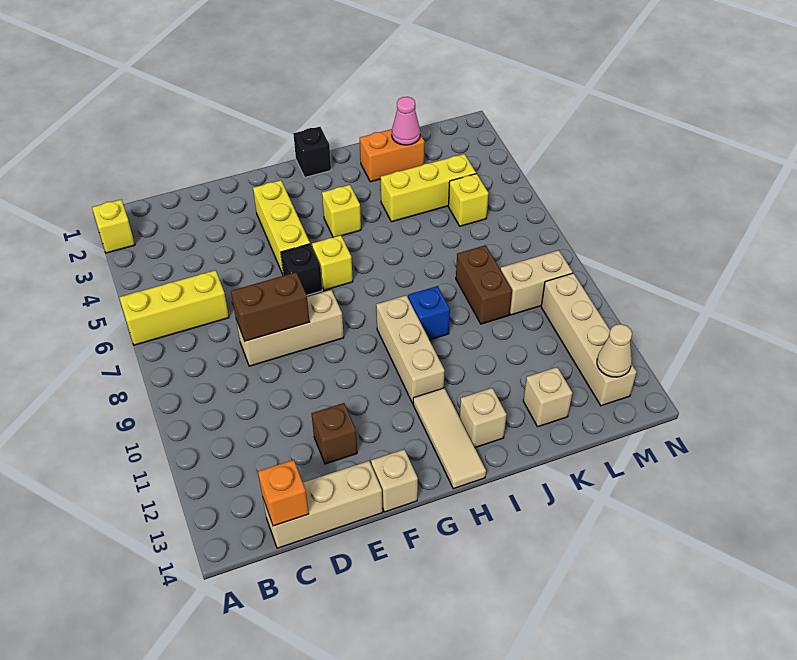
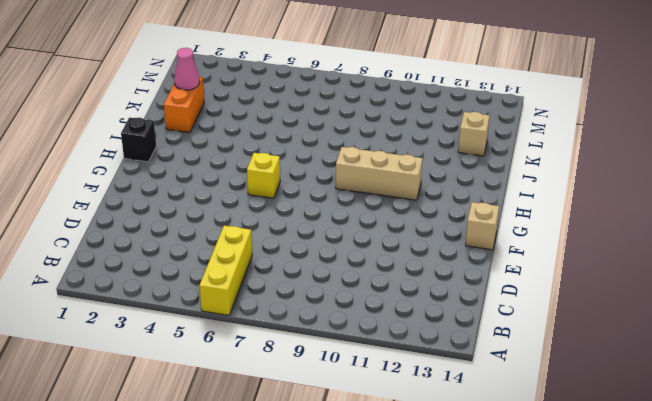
none -> yellow 1x1 brick [92,200,135,253]
none -> tan 1x3 brick [263,461,383,548]
none -> tan 1x3 brick [236,290,344,366]

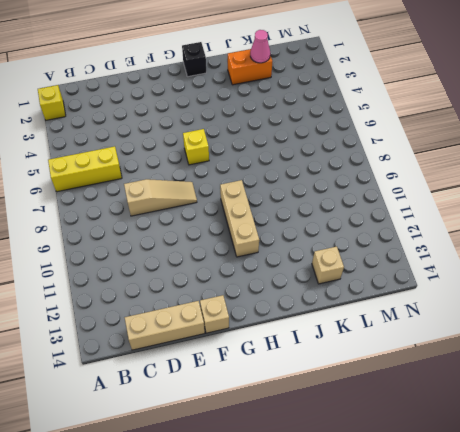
tan 1x3 slope [124,179,197,216] -> tan 1x3 brick [236,290,344,366]
none -> brown 1x1 brick [311,403,357,464]
none -> yellow 1x3 brick [253,180,310,276]
none -> black 1x1 brick [281,244,322,295]

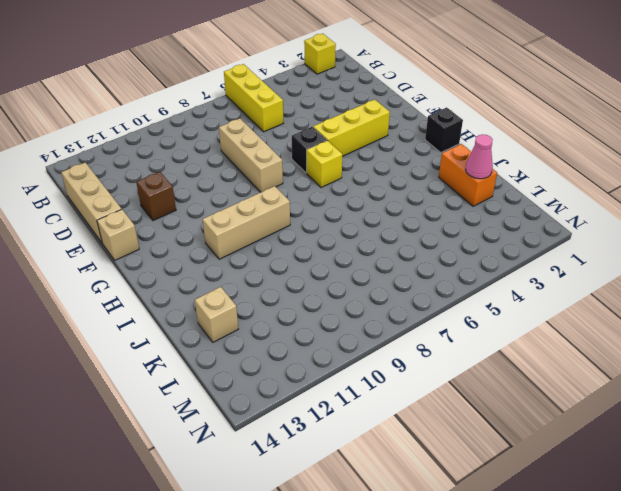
none -> yellow 1x1 brick [322,185,361,237]
none -> tan 1x3 tile [413,388,486,489]
none -> blue 1x1 brick [408,286,450,340]

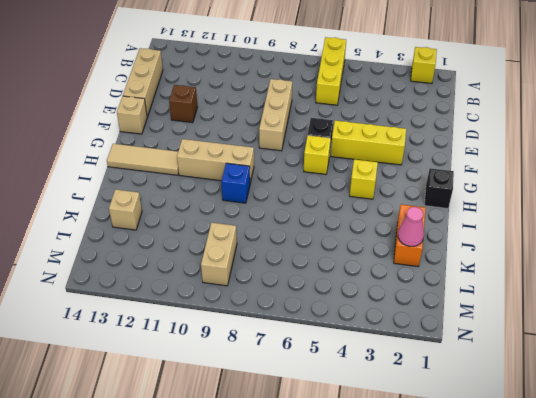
none -> tan 1x1 brick [459,388,507,448]
none -> yellow 1x3 brick [381,154,476,222]
none -> brown 1x2 brick [456,245,512,324]

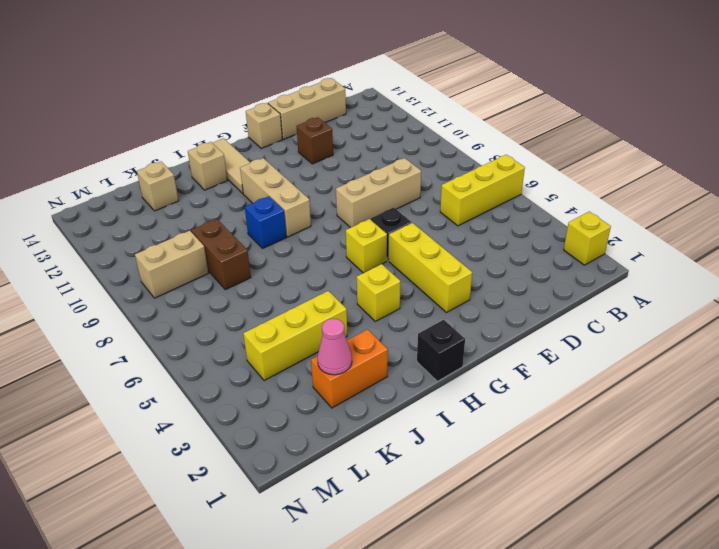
none -> yellow 1x1 brick [448,174,489,226]
none -> tan 1x4 brick [541,273,637,406]
none -> orange 1x1 brick [258,460,309,526]

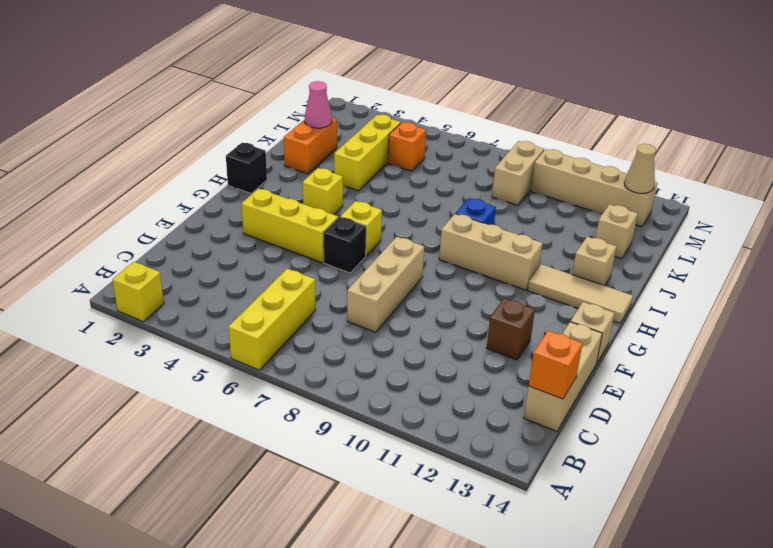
orange 1x1 brick [388,122,426,171] -> yellow 1x1 brick [448,174,489,226]
none -> brown 1x2 brick [456,245,512,324]
none -> brown 1x2 brick [231,272,309,341]

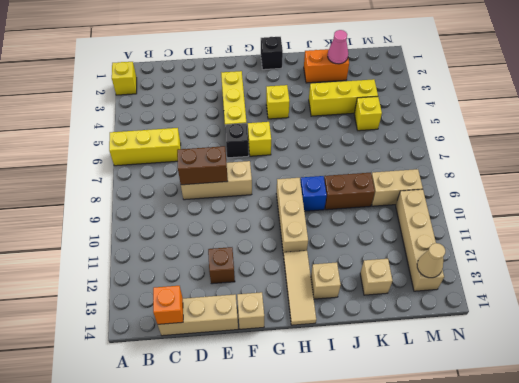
brown 1x2 brick [324,173,375,210] -> brown 1x2 brick turned to [456,245,512,324]

